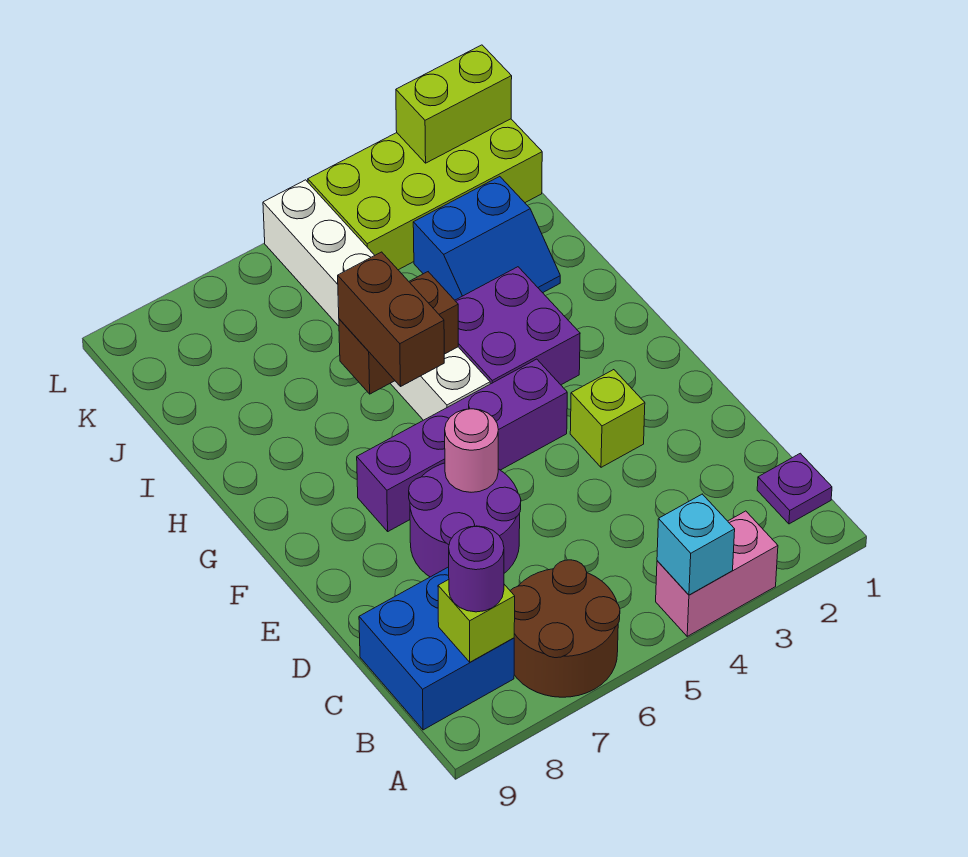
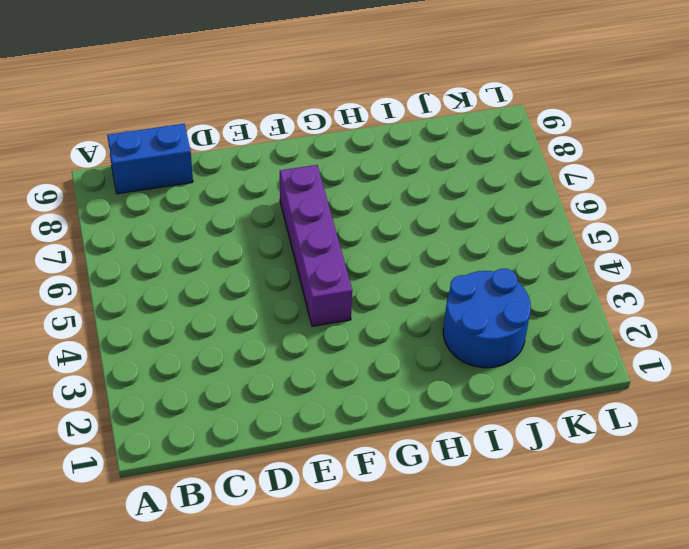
blue 1x2 brick [107,124,193,194] -> blue 2x2 brick [359,567,514,730]
blue 2x2 round brick [443,269,531,368] -> blue 2x2 slope [413,177,560,300]
none -> pink 1x2 brick [656,511,778,636]
none -> brown 2x2 round brick [510,560,620,697]
none -> purple 1x1 plate [757,453,832,524]

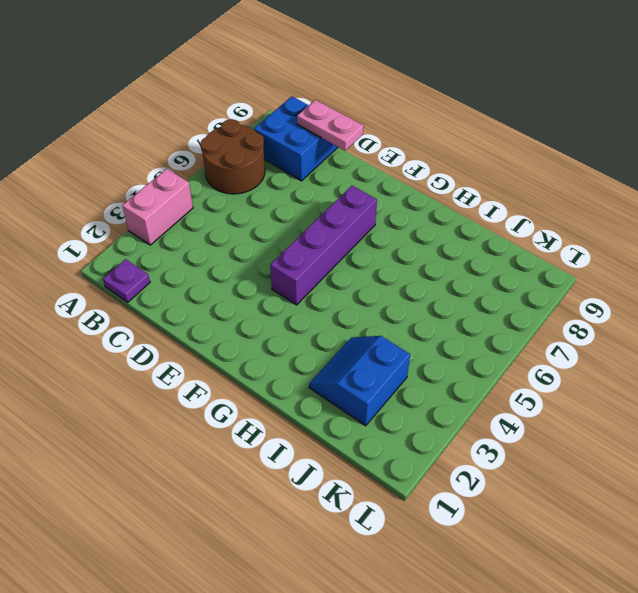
pink 1x2 plate [297,100,364,151] -> none
none -> purple 2x2 round brick [409,463,521,577]
none -> lime 1x1 brick [570,370,645,467]
none -> purple 2x2 brick [455,267,580,385]

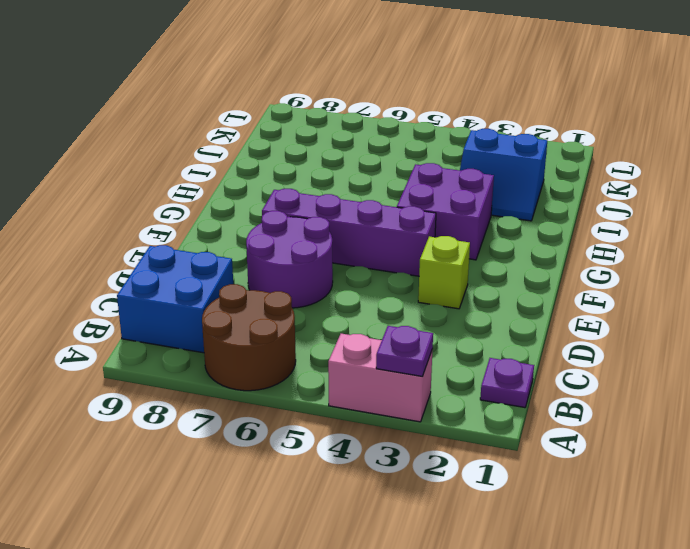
purple 1x1 plate [376,326,433,376] -> none
none -> white 1x6 brick [263,180,490,420]
none -> lime 2x4 brick [308,119,542,270]
none -> cyan 1x1 brick [657,494,735,595]

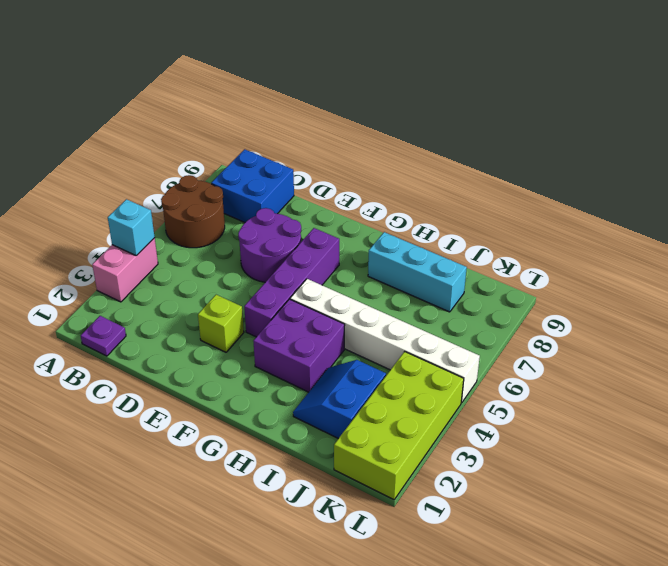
cyan 1x3 brick [368,232,467,312] -> none
none -> lime 1x1 brick [438,580,515,662]
none -> pink 1x1 round brick [445,409,498,492]
none -> brown 1x2 brick [339,272,458,394]

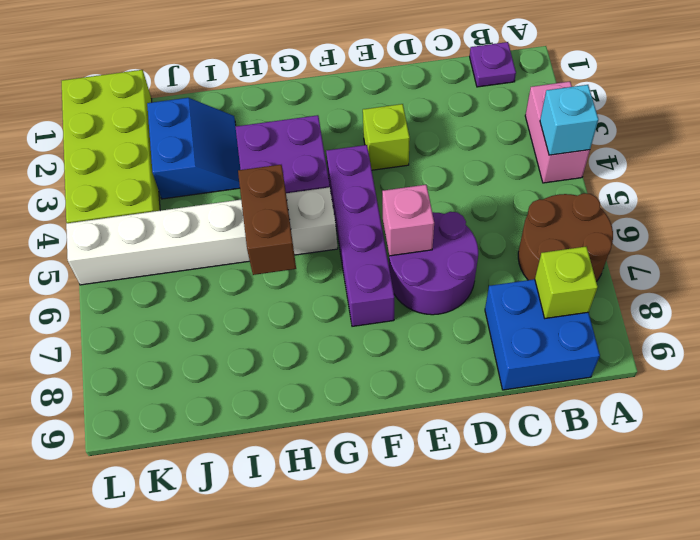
pink 1x1 brick [382,185,434,256] -> pink 1x1 round brick [445,409,498,492]
none -> lime 1x2 brick [396,45,512,163]
none -> purple 1x1 round brick [449,526,504,612]
none -> brown 1x2 brick [338,252,444,386]

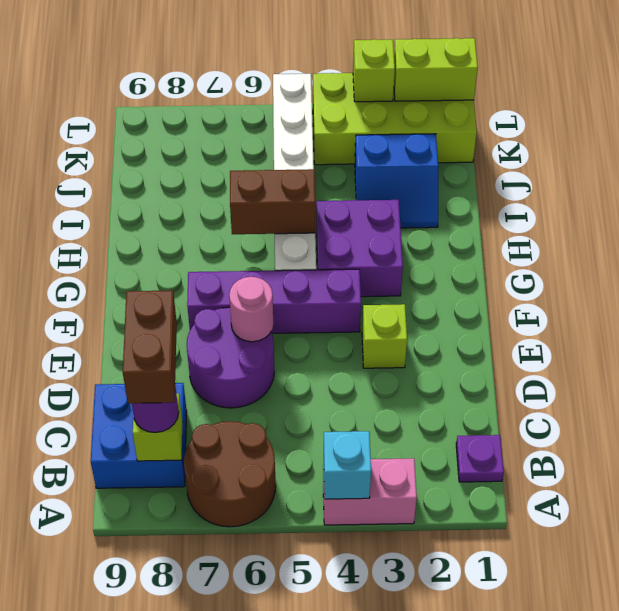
brown 1x2 brick [123,291,177,403] -> brown 1x2 brick moved to [338,252,444,386]
lime 1x1 brick [353,39,395,102] -> none

